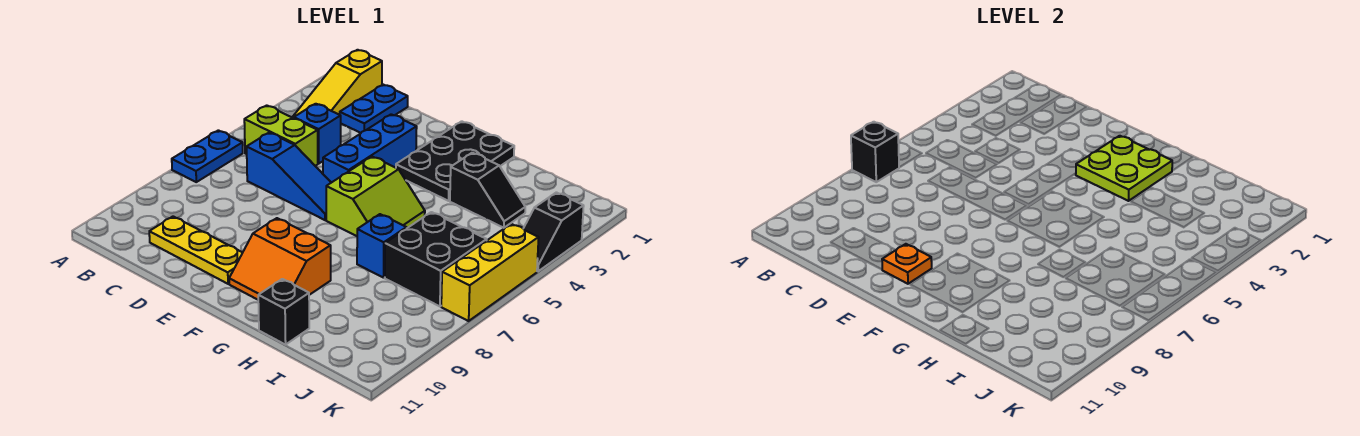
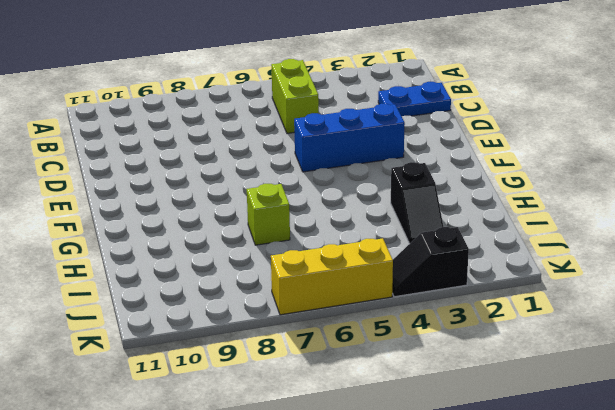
lime 1x1 brick [247,184,290,245] -> blue 1x1 brick [357,214,407,278]
none -> blue 1x2 plate [172,130,243,182]
none -> yellow 1x3 slope [292,50,382,118]
none -> blue 1x1 brick [294,104,341,164]

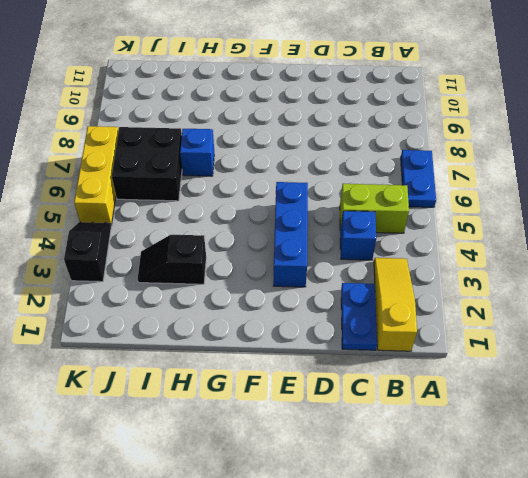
none -> blue 1x3 slope [247,133,331,220]
none -> yellow 1x3 plate [149,216,243,284]
none -> black 2x3 plate [396,121,514,201]

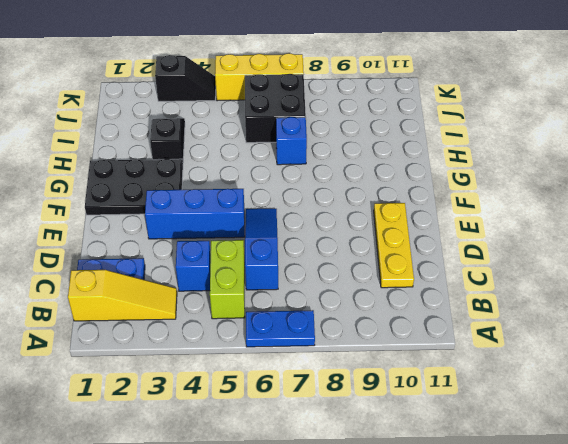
none -> lime 2x2 slope [326,157,425,236]
none -> orange 2x2 slope [229,218,331,300]
none -> black 1x1 brick [258,279,309,345]

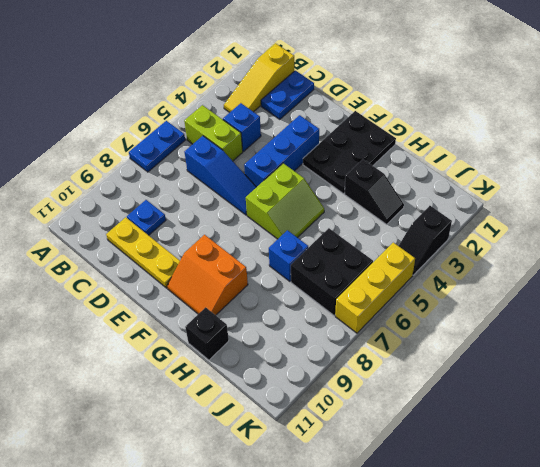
blue 1x1 plate [127,200,166,235] -> none
none -> black 1x1 brick [851,122,899,182]
none -> orange 1x1 plate [882,244,932,284]
none -> lime 2x2 plate [1076,136,1172,201]

